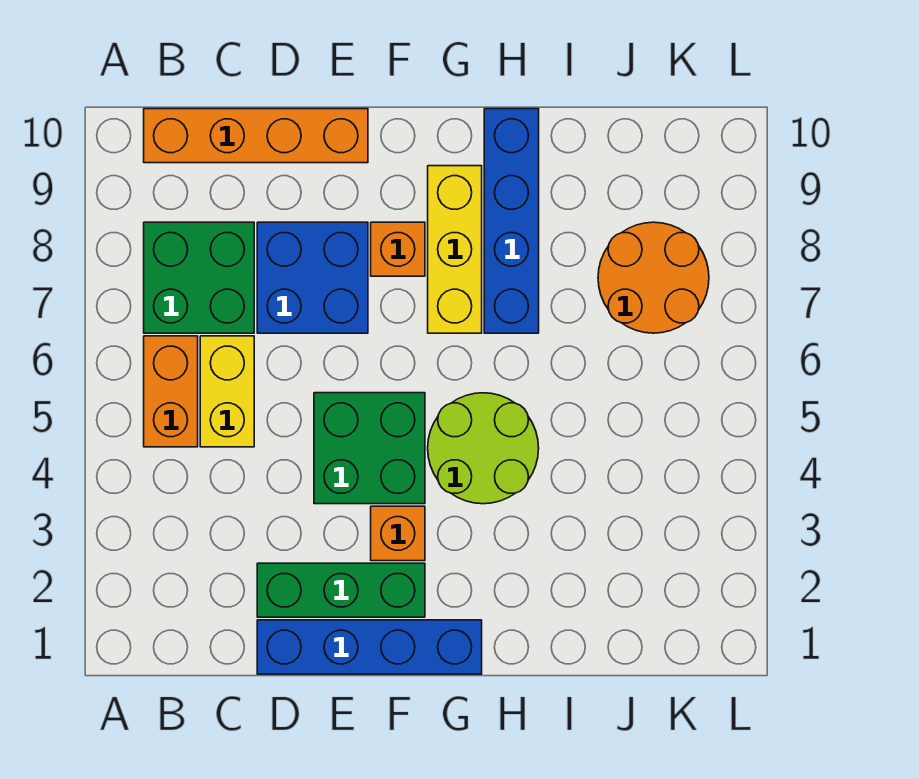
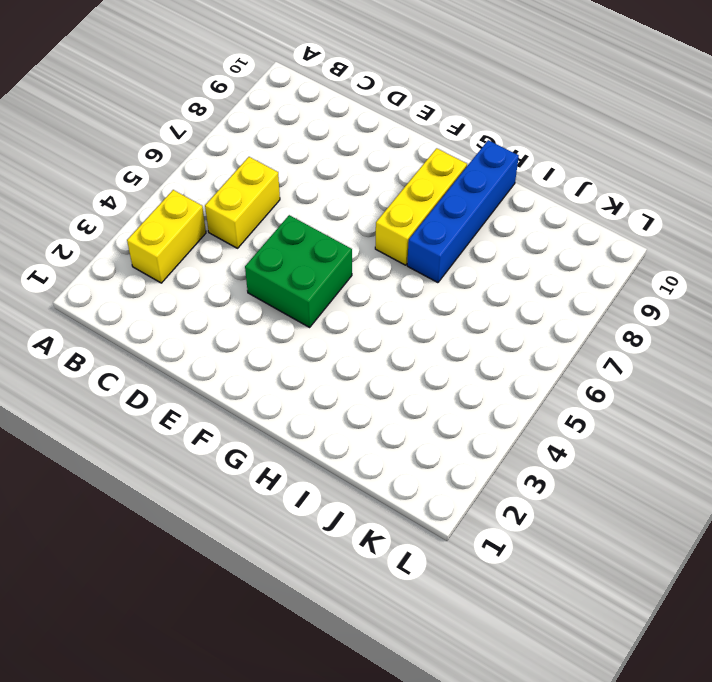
yellow 1x2 brick [127,190,206,283] -> none
none -> orange 1x2 brick [144,336,198,447]
none -> green 2x2 brick [144,222,254,333]
none -> orange 1x4 brick [144,109,368,163]

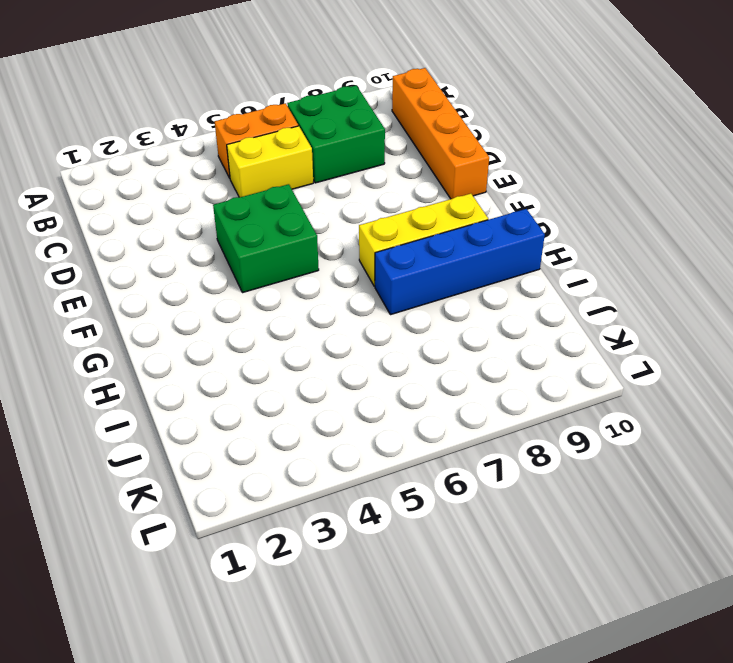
none -> blue 1x4 brick [257,620,482,674]
none -> green 1x3 brick [257,563,425,617]
none -> blue 2x2 brick [257,222,368,333]

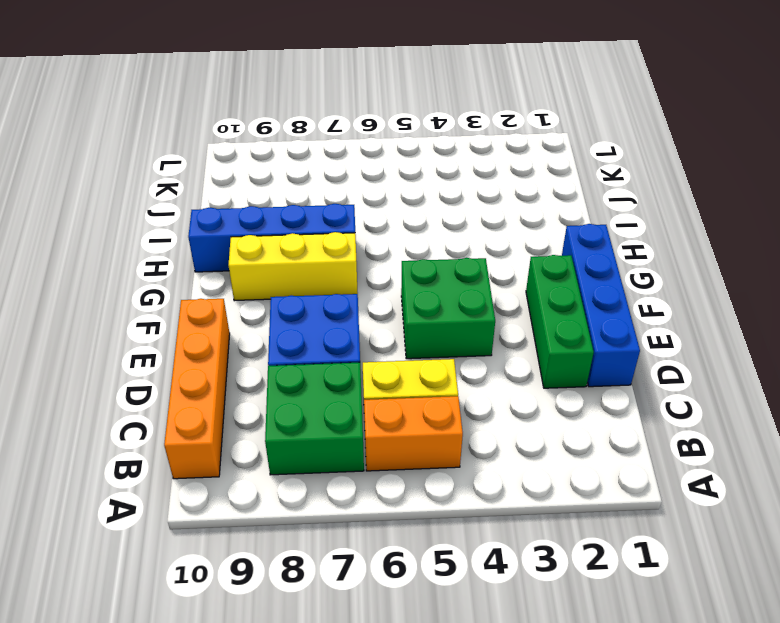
none -> orange 1x1 brick [371,506,425,561]
none -> orange 1x1 brick [371,222,425,276]
none -> lime 2x2 round brick [428,393,539,504]

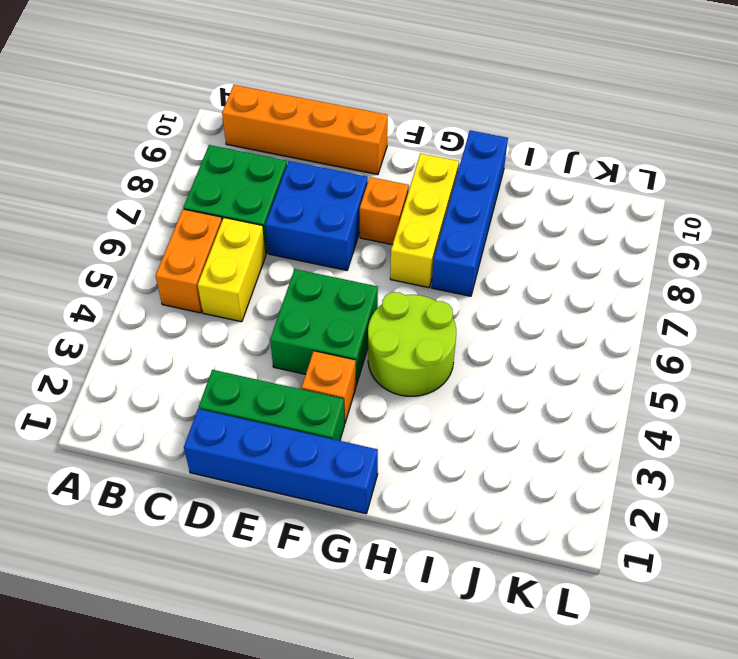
none -> orange 2x2 round brick [598,222,709,333]

